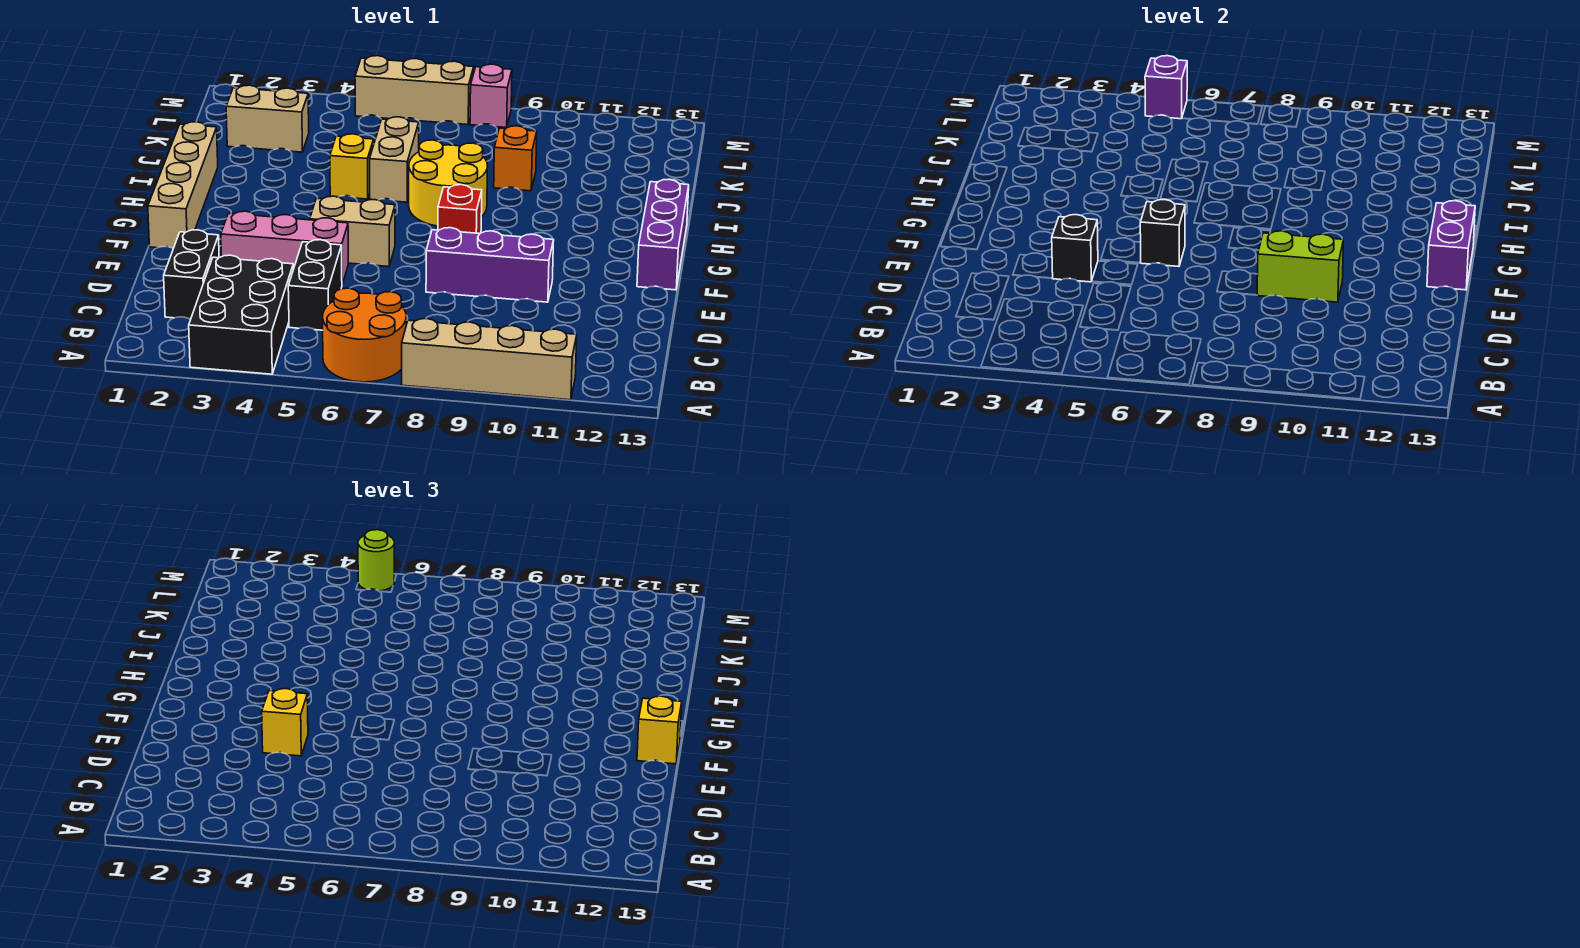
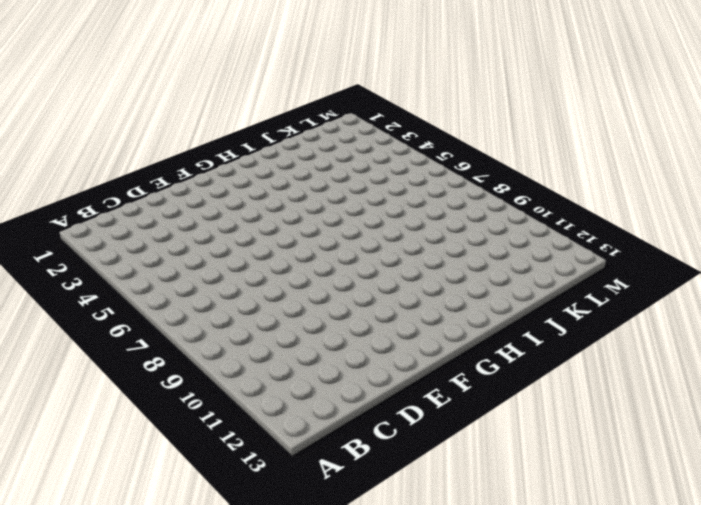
none -> black 2x3 brick [189,255,293,374]
none -> orange 2x2 round brick [323,288,406,382]
none -> tan 1x4 brick [402,319,577,400]

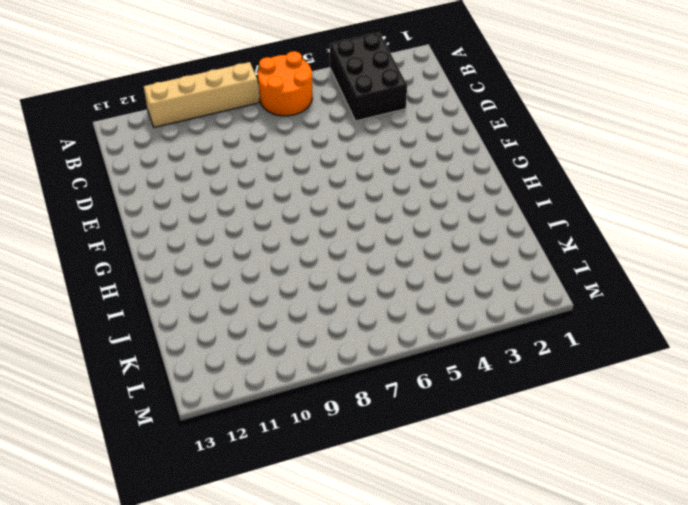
none -> black 1x2 brick [164,230,219,319]
none -> black 1x2 brick [288,240,342,330]
none -> pink 1x3 brick [221,211,348,284]

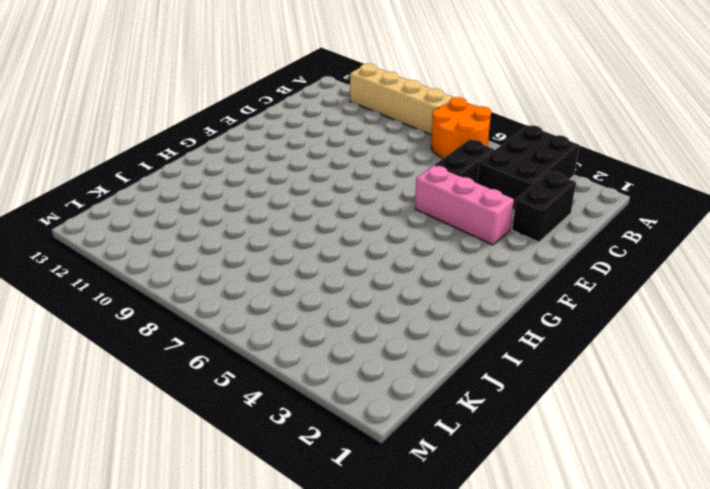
none -> purple 1x3 brick [426,228,554,302]
none -> tan 1x4 brick [148,122,218,249]
none -> tan 1x2 brick [310,196,395,266]

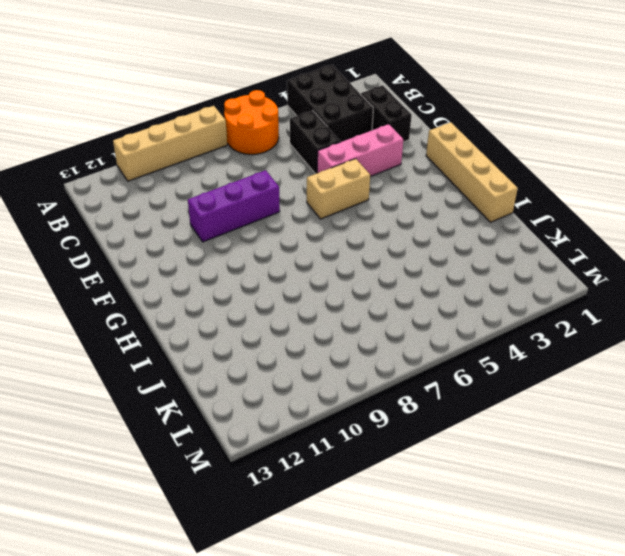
none -> purple 1x3 brick [637,179,689,290]
none -> red 1x1 brick [438,185,482,234]
none -> yellow 2x2 round brick [409,140,488,226]

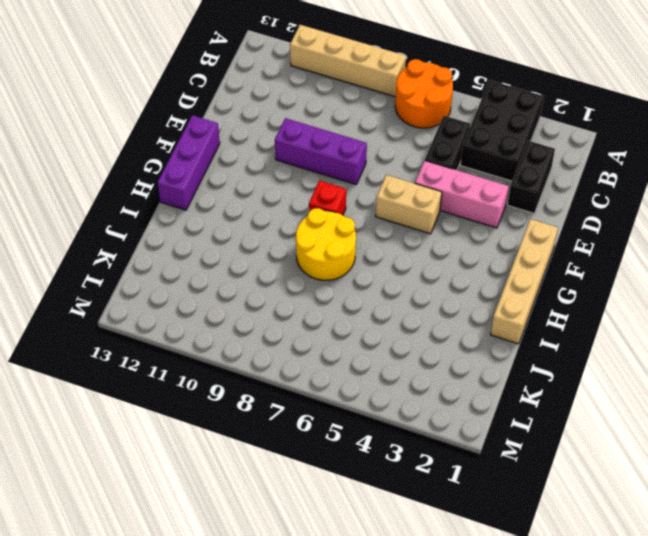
none -> yellow 1x1 brick [330,134,374,199]
none -> tan 1x2 brick [370,117,419,202]
none -> orange 1x1 brick [494,126,537,191]

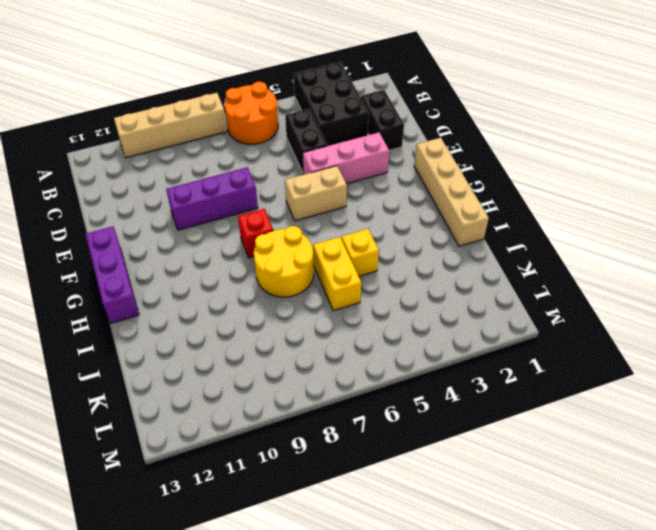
yellow 1x2 brick [313,237,361,311] -> tan 1x2 brick [370,117,419,202]
none -> orange 1x1 brick [494,126,537,191]
none -> tan 1x2 brick [226,85,309,152]
none -> tan 1x3 brick [355,56,474,125]

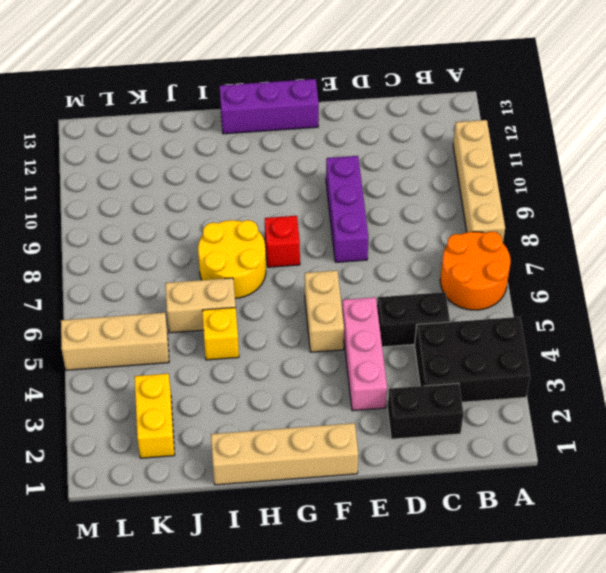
yellow 1x2 brick [134,374,175,458] -> tan 1x2 brick [226,85,309,152]
tan 1x3 brick [61,313,169,370] -> tan 1x3 brick turned to [355,56,474,125]
none -> orange 1x1 brick [494,126,537,191]
none -> pink 1x1 brick [470,64,512,127]
none -> black 1x1 brick [1052,215,1098,282]

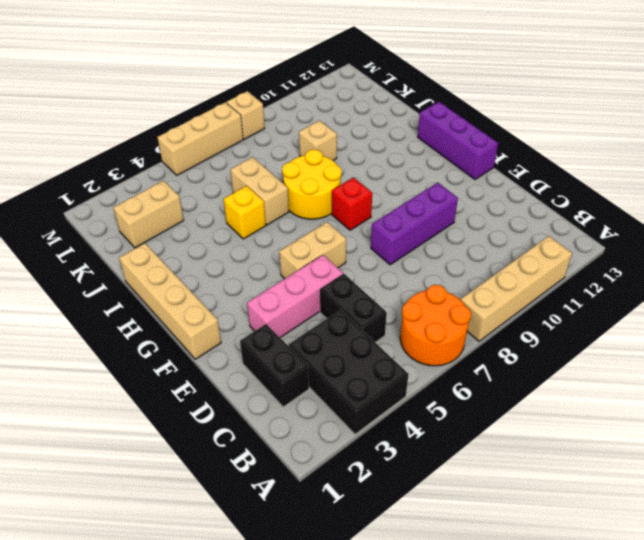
tan 1x1 brick [299,120,337,160] -> orange 1x1 brick [494,126,537,191]
tan 1x1 brick [227,91,265,139] -> pink 1x1 brick [470,64,512,127]
none -> black 1x1 brick [1052,215,1098,282]
none -> lime 1x2 brick [1257,231,1344,302]
none -> black 1x1 brick [1140,200,1185,266]

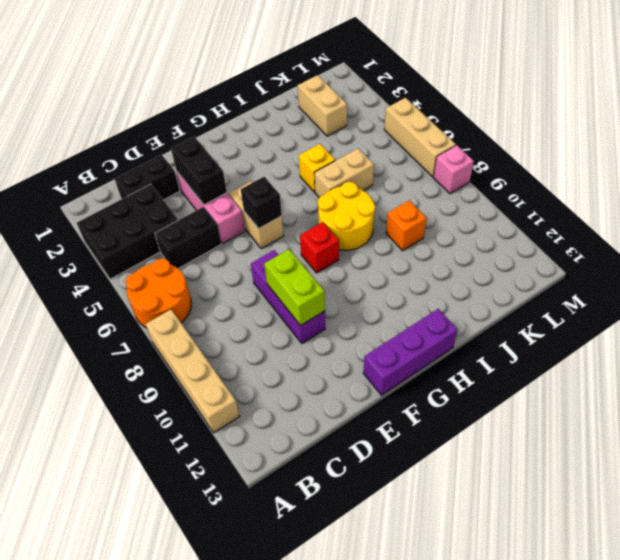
black 1x2 brick [171,137,227,205] -> black 1x1 brick [1052,215,1098,282]
none -> tan 1x4 brick [148,122,218,249]
none -> purple 1x2 brick [1427,201,1475,290]
none -> purple 1x1 brick [1145,56,1187,119]

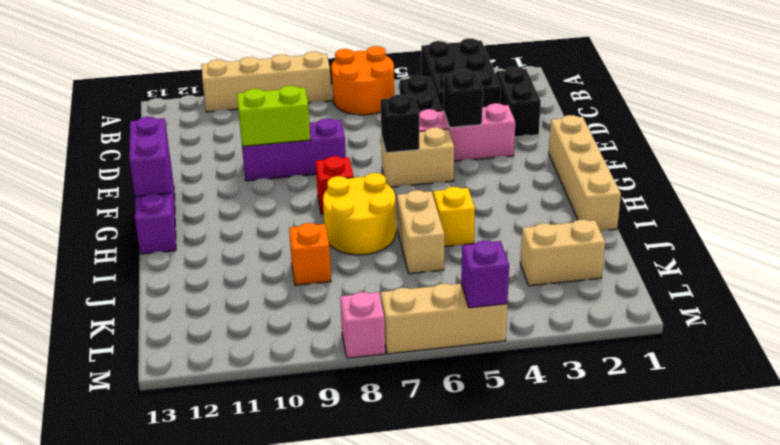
none -> yellow 1x1 brick [262,689,308,756]
none -> yellow 1x1 brick [637,696,682,764]
none -> lime 1x1 round brick [358,530,394,591]

